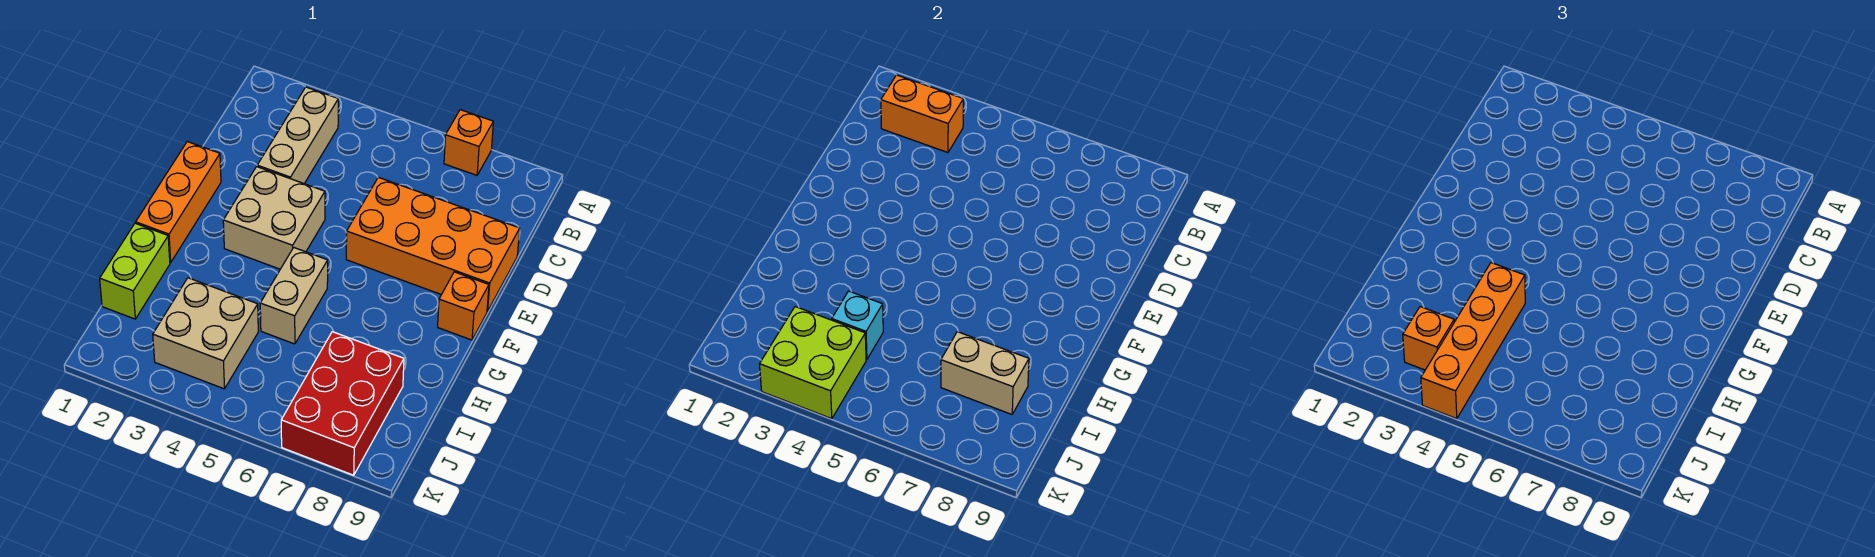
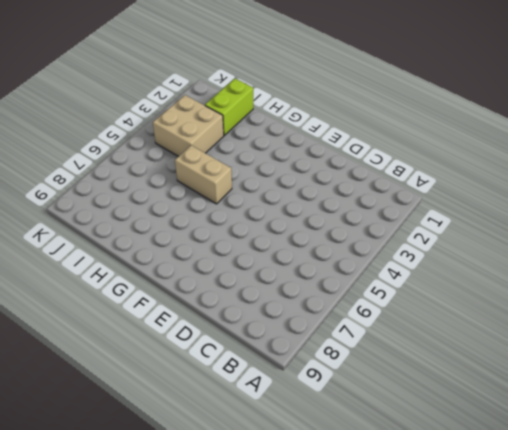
lime 1x2 brick [205,79,253,135] -> lime 1x2 brick turned to [100,223,170,319]
none -> orange 1x1 brick [444,110,493,175]
none -> tan 1x3 brick [257,87,338,183]
none -> orange 2x4 brick [346,177,520,311]

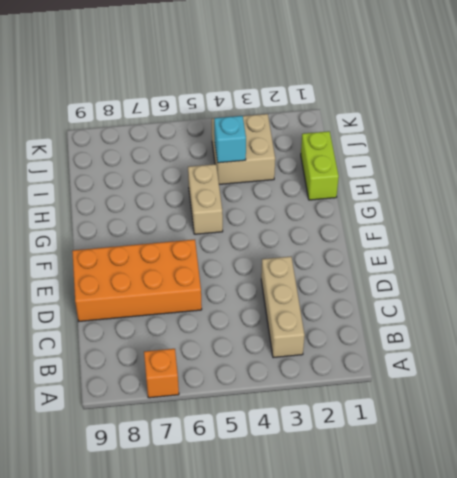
none -> orange 1x3 brick [136,142,221,263]
none -> tan 2x2 brick [223,167,325,269]
none -> orange 1x1 brick [438,272,489,340]

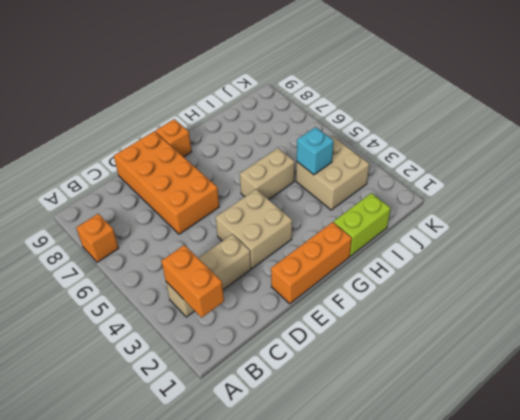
none -> red 2x3 brick [281,332,404,475]
none -> tan 1x2 brick [941,332,1029,414]
none -> lime 2x2 brick [760,307,866,419]

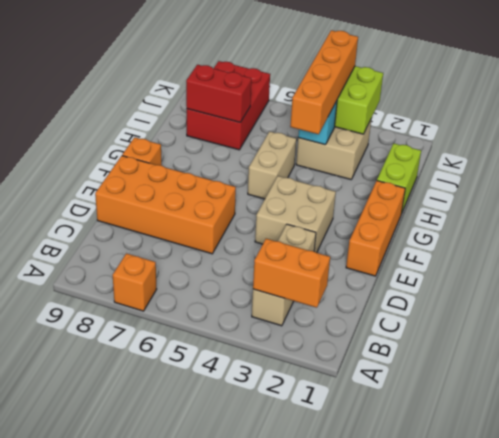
red 1x2 brick [186,65,251,122] -> tan 1x2 brick [941,332,1029,414]
none -> orange 1x1 brick [1403,307,1454,370]

